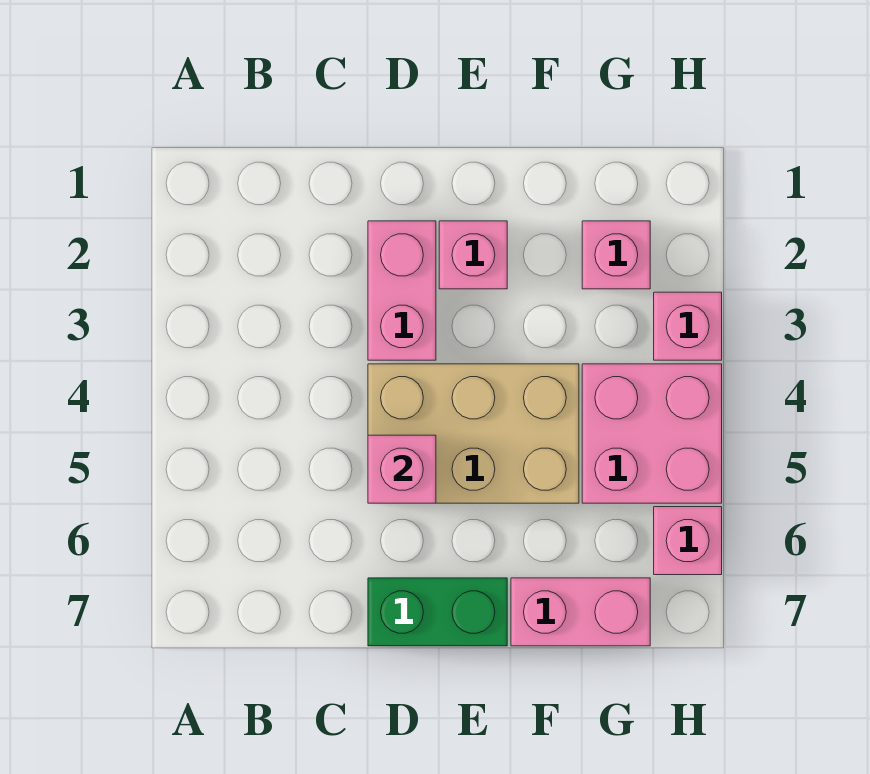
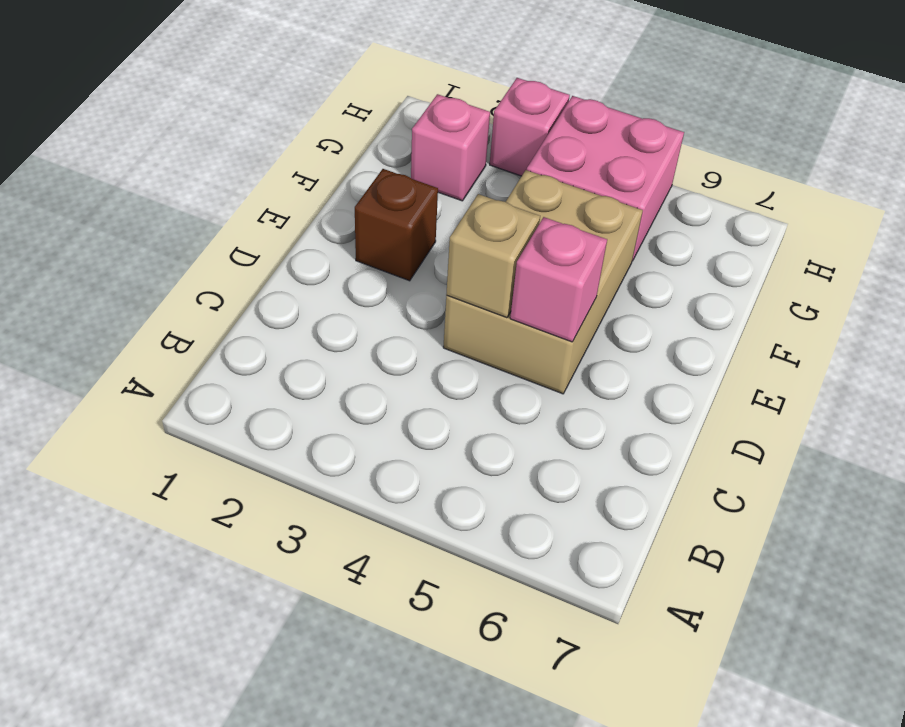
tan 1x1 brick [446,194,540,318] -> none
brown 1x1 brick [355,169,438,281] -> pink 1x1 brick [439,221,507,289]
none -> pink 1x2 brick [368,221,436,360]
none -> green 1x2 brick [368,578,507,646]

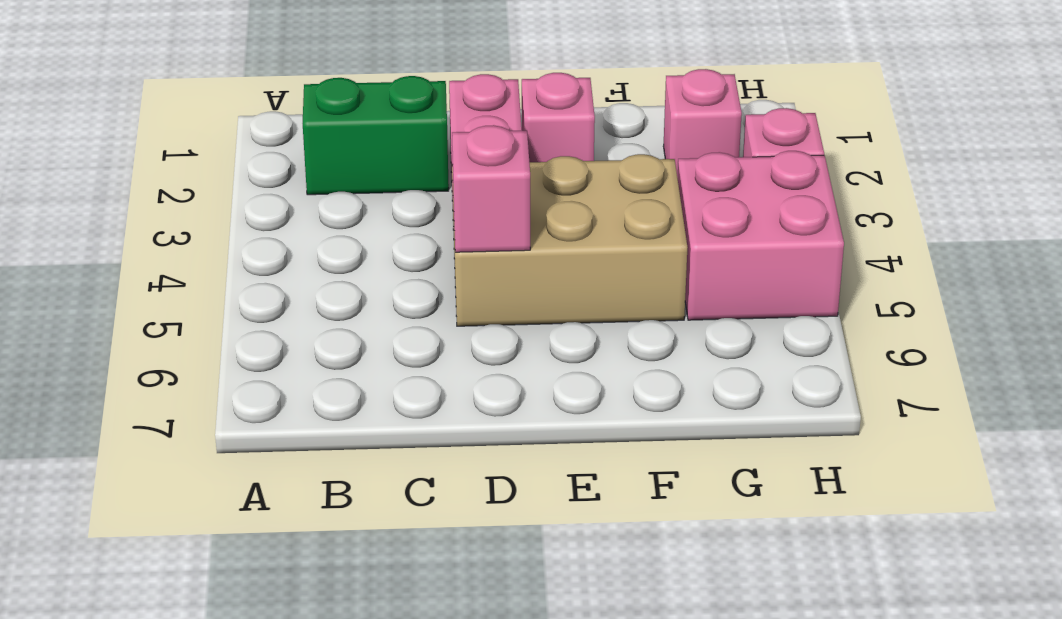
green 1x2 brick [303,76,449,195] -> green 1x2 brick moved to [368,578,507,646]
none -> pink 1x2 brick [511,578,650,646]
none -> pink 1x1 brick [654,507,722,575]

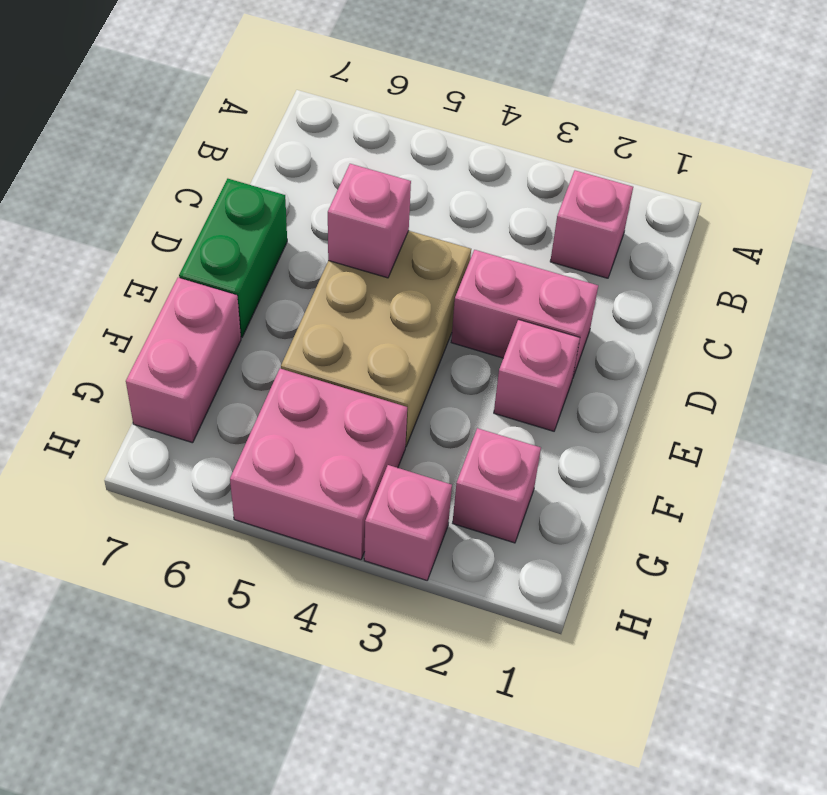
pink 1x1 brick [550,170,633,278] -> pink 1x1 brick moved to [654,507,722,575]

